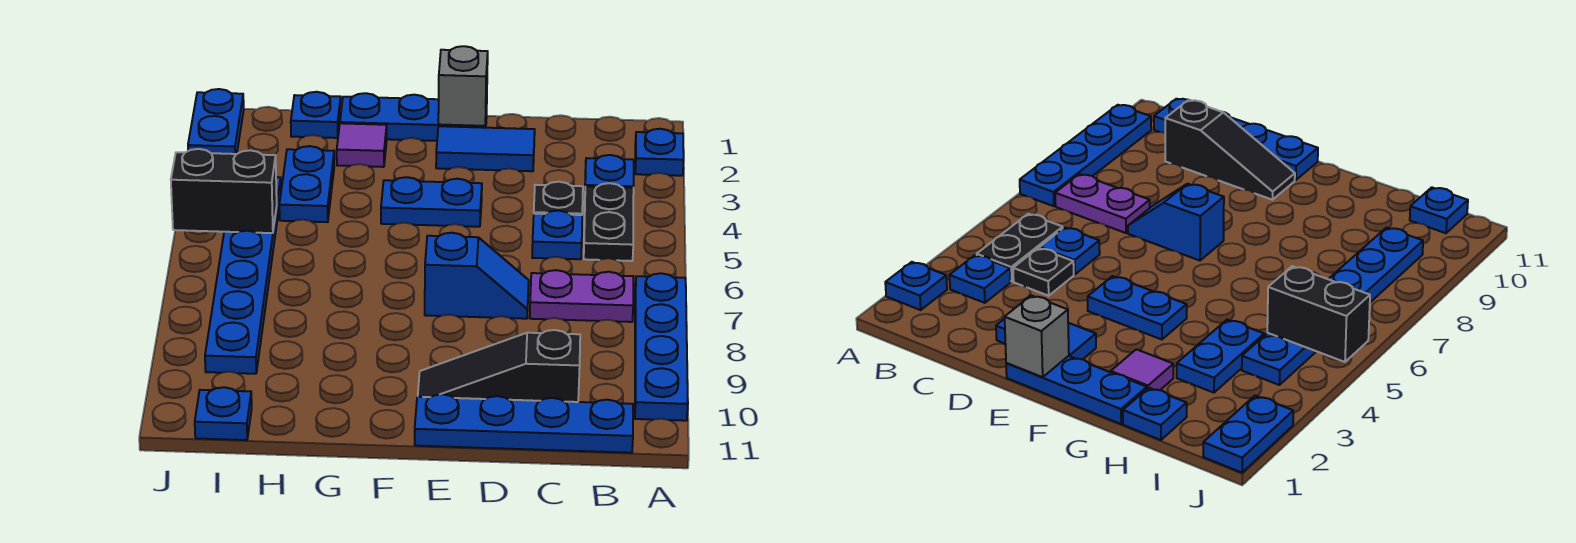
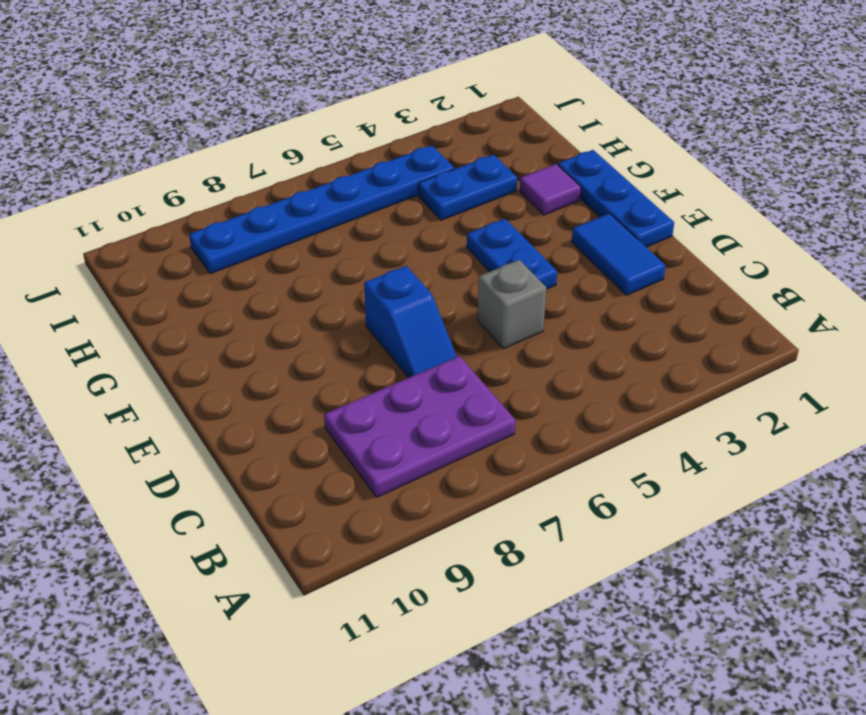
purple 2x3 plate [324,356,515,497] -> purple 1x2 plate [530,270,633,322]
grey 1x1 brick [477,260,547,349] -> grey 1x1 brick moved to [438,46,488,126]
none -> blue 1x1 plate [635,129,684,176]
none -> blue 1x4 plate [635,273,688,421]
none -> blue 1x1 plate [585,155,634,188]

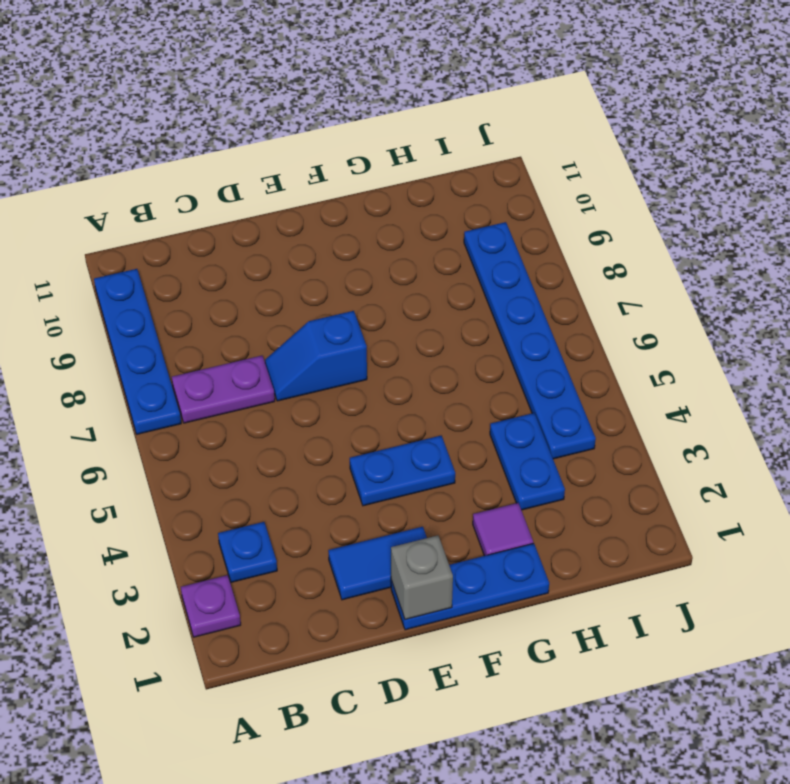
purple 1x1 plate [181,575,241,637] -> blue 1x1 plate [635,129,684,176]
none -> black 1x2 plate [584,183,634,261]
none -> blue 1x4 plate [415,394,633,453]
none -> black 1x1 plate [534,182,583,215]

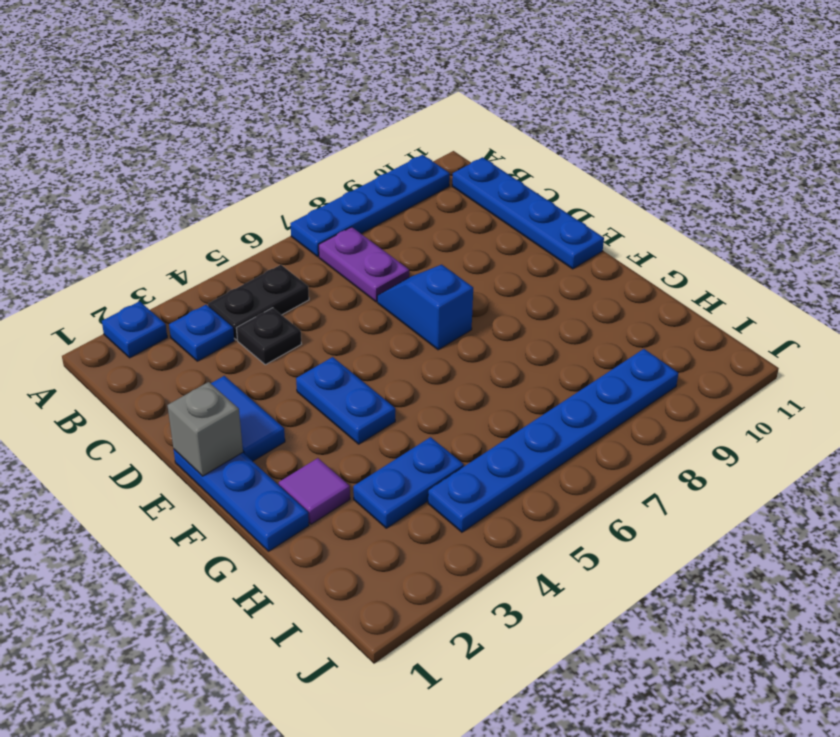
none -> blue 1x1 plate [532,211,582,259]
none -> black 1x3 slope [418,330,580,402]
none -> blue 1x1 plate [291,92,341,138]

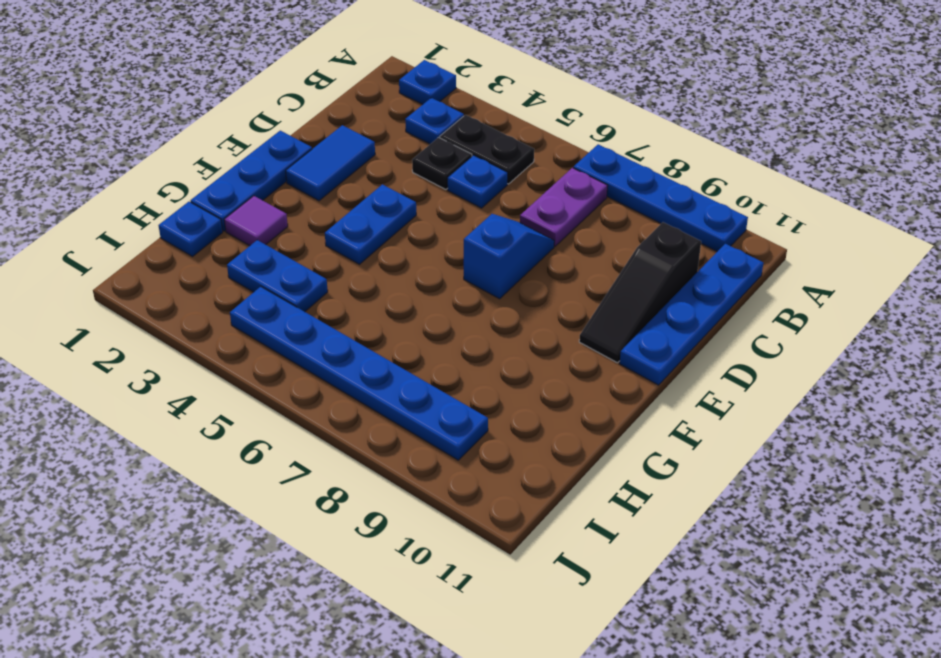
none -> blue 1x1 plate [195,387,252,440]
none -> blue 1x2 plate [188,89,244,154]
none -> grey 1x1 brick [438,46,488,126]

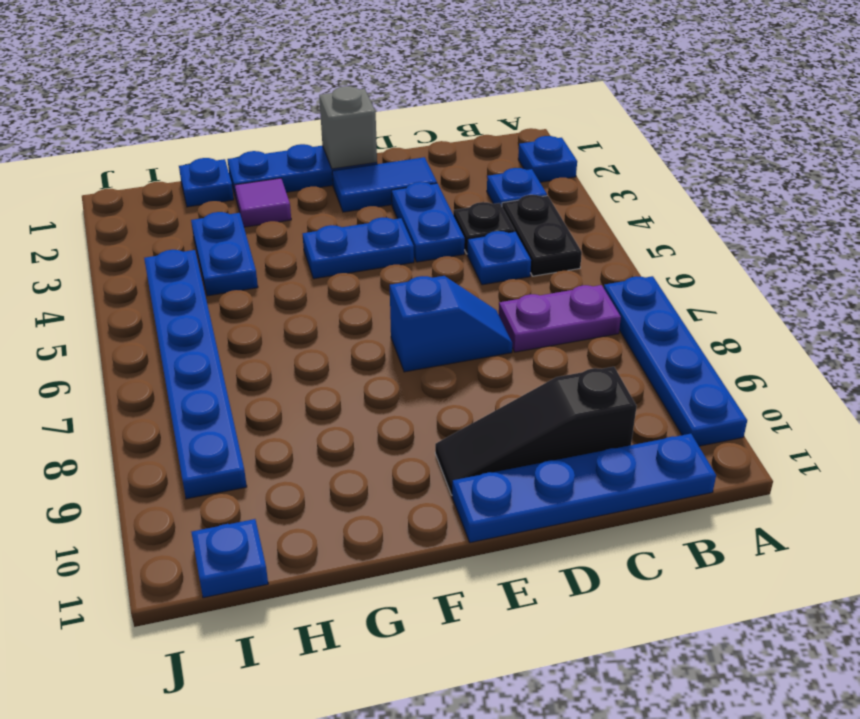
blue 1x2 plate [392,182,465,262] -> blue 1x2 plate moved to [188,89,244,154]
none -> black 1x2 brick [171,149,277,233]

